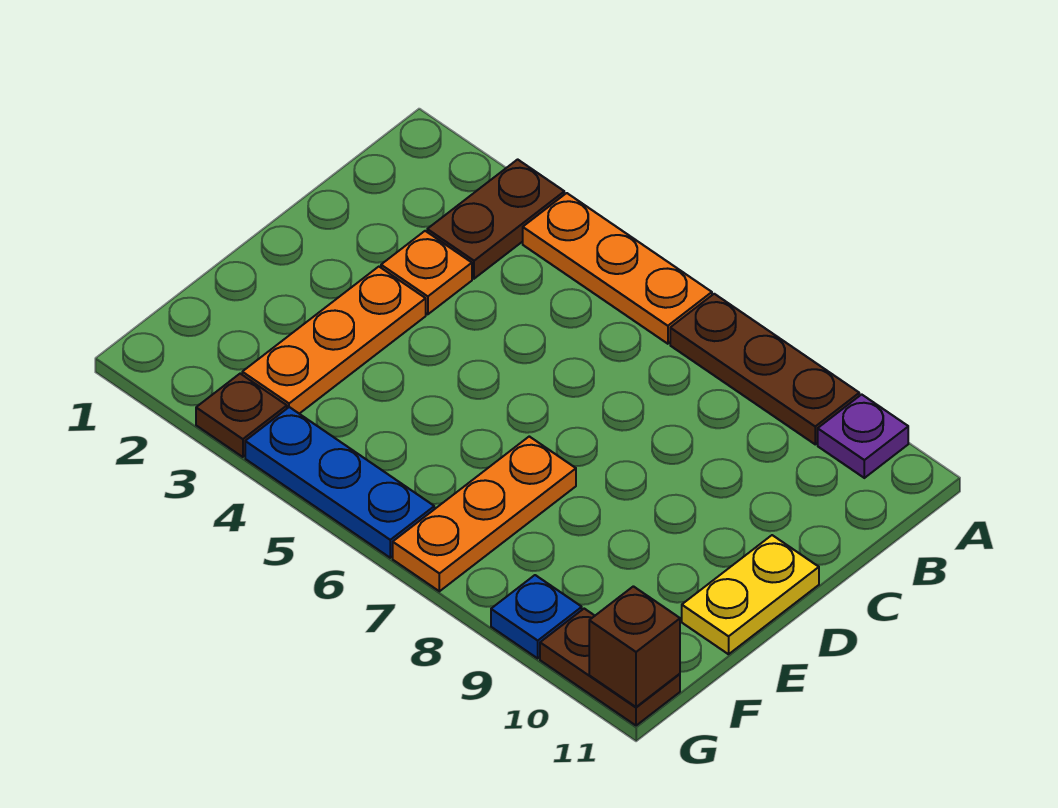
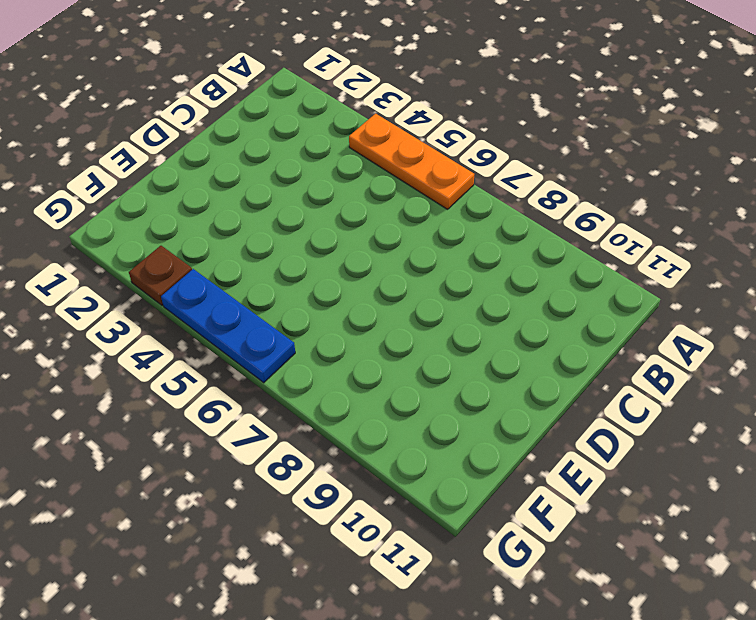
none -> brown 1x2 plate [427,159,564,279]
none -> brown 1x3 plate [670,294,859,444]
none -> purple 1x1 plate [818,394,908,478]

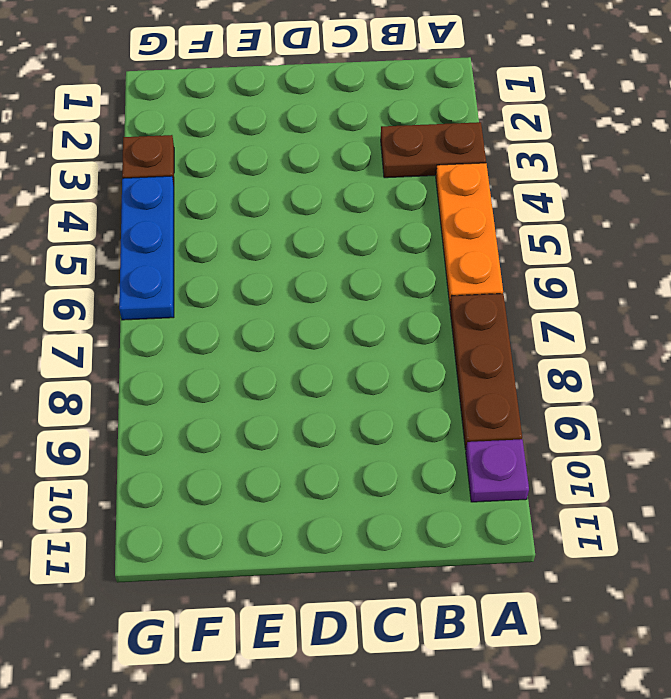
none -> orange 1x1 plate [381,231,472,314]
none -> orange 1x3 plate [242,267,426,414]
none -> yellow 1x2 plate [682,535,819,654]

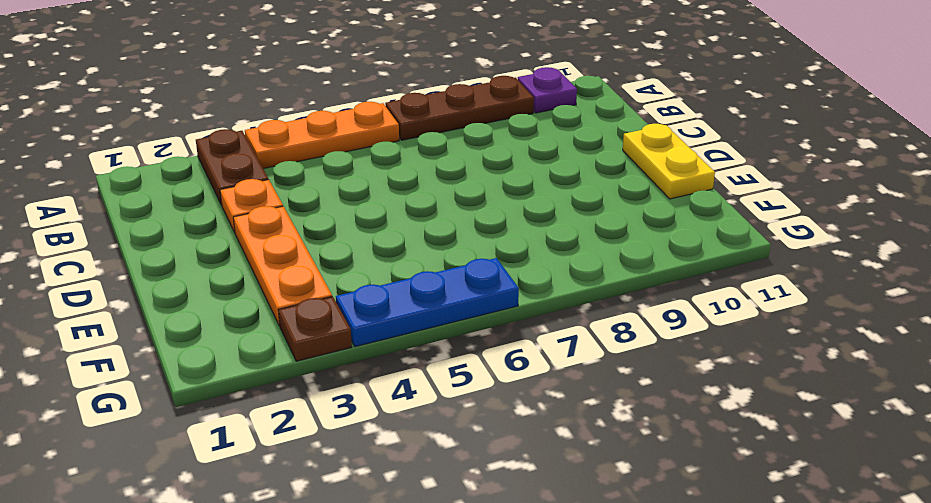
none -> orange 1x3 plate [393,436,576,591]
none -> blue 1x1 plate [491,575,582,658]
none -> brown 1x2 plate [540,609,680,726]

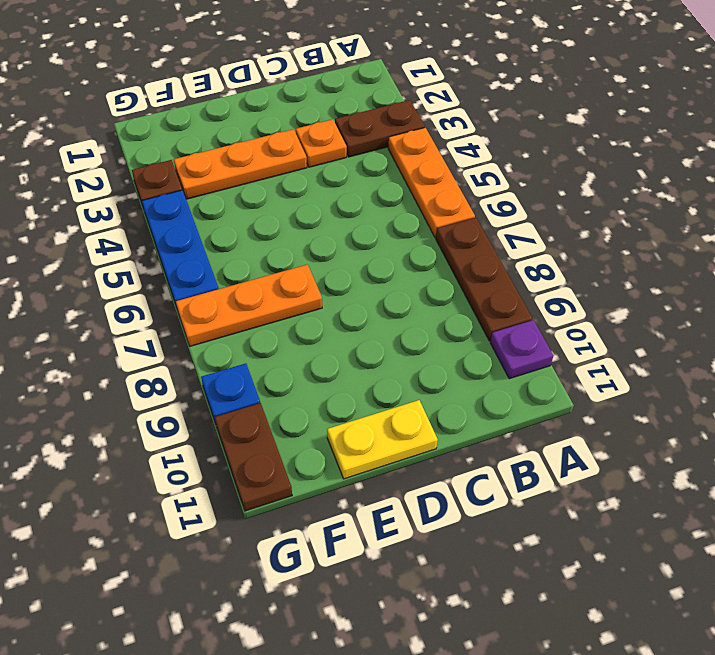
none -> brown 1x1 brick [589,586,680,707]

